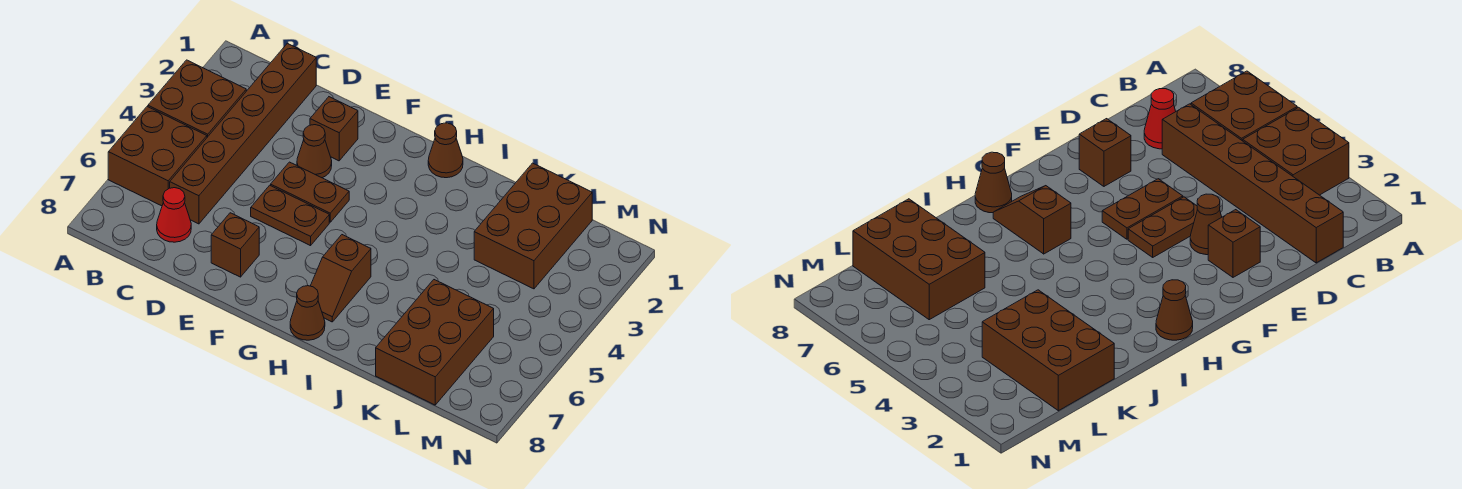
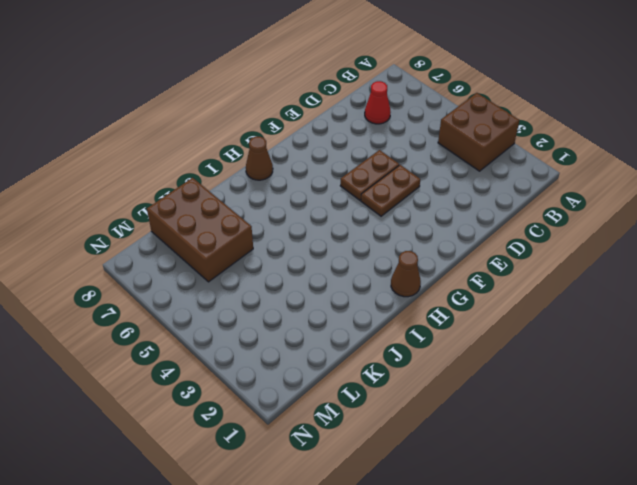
none -> brown 2x2 brick [108,107,207,206]
none -> brown 1x6 brick [170,43,316,224]
none -> brown 1x1 brick [310,97,358,161]

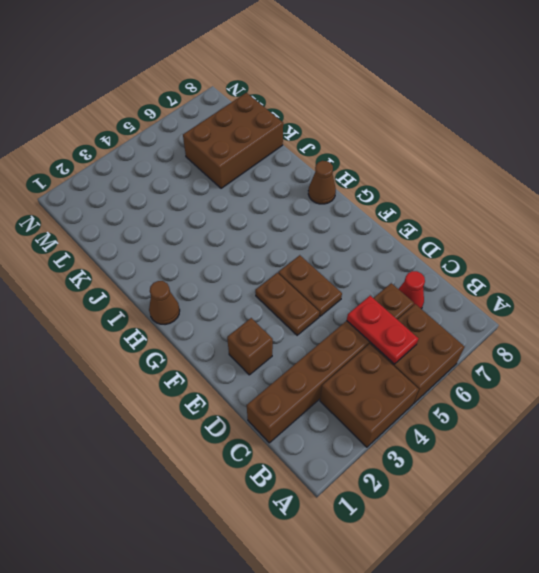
red 1x2 plate [347,296,419,364] -> none
none -> brown 1x1 cone [297,125,332,178]
none -> brown 1x1 brick [211,213,259,277]
none -> brown 1x2 slope [311,235,371,322]

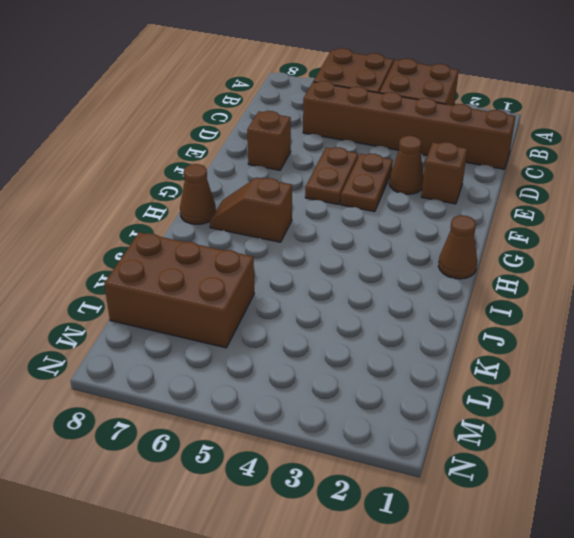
none -> red 1x1 cone [157,188,191,242]
none -> brown 2x3 brick [474,163,592,289]

